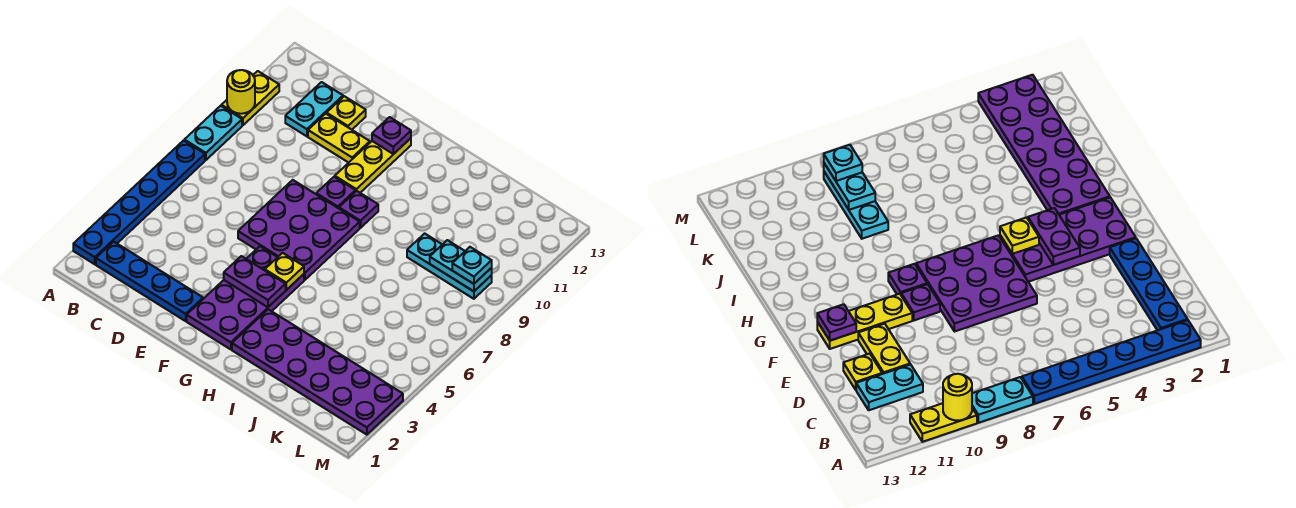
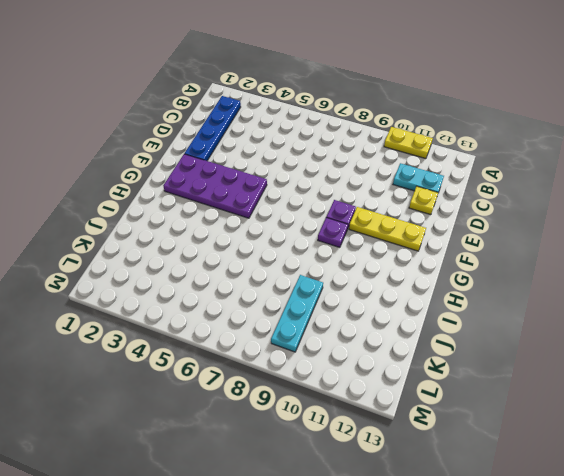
none -> blue 1x6 plate [73,141,205,264]
none -> cyan 1x2 plate [184,106,242,160]
none -> yellow 1x2 plate [308,114,370,163]

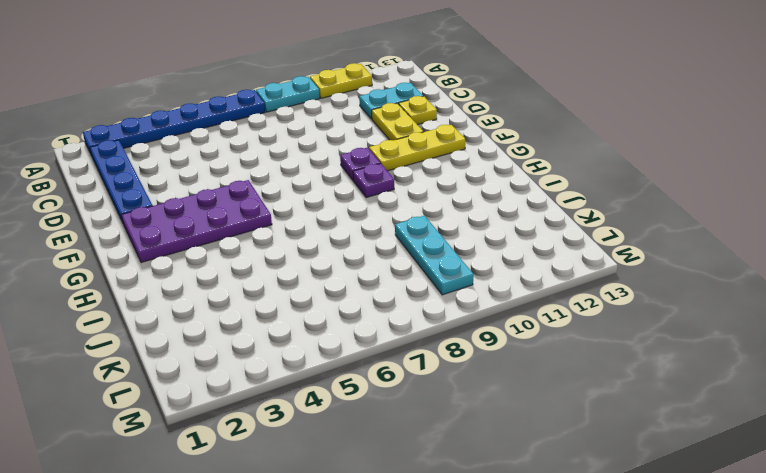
none -> purple 3x3 plate [238,180,360,280]
none -> purple 2x6 plate [232,309,403,435]
none -> yellow 1x1 round brick [227,70,255,114]

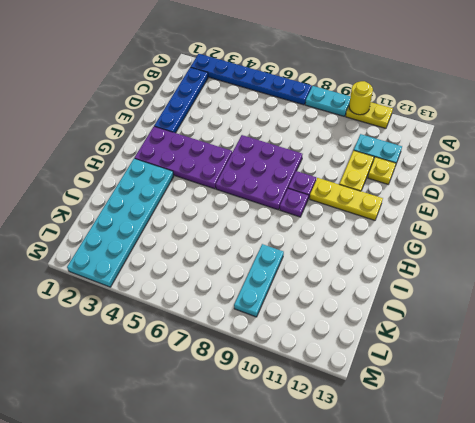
cyan 2x6 plate [67,159,174,287] -> purple 2x6 plate [232,309,403,435]
none -> purple 1x2 plate [224,256,286,307]
none -> purple 1x1 plate [372,117,411,154]
none -> yellow 1x1 plate [265,253,304,290]

